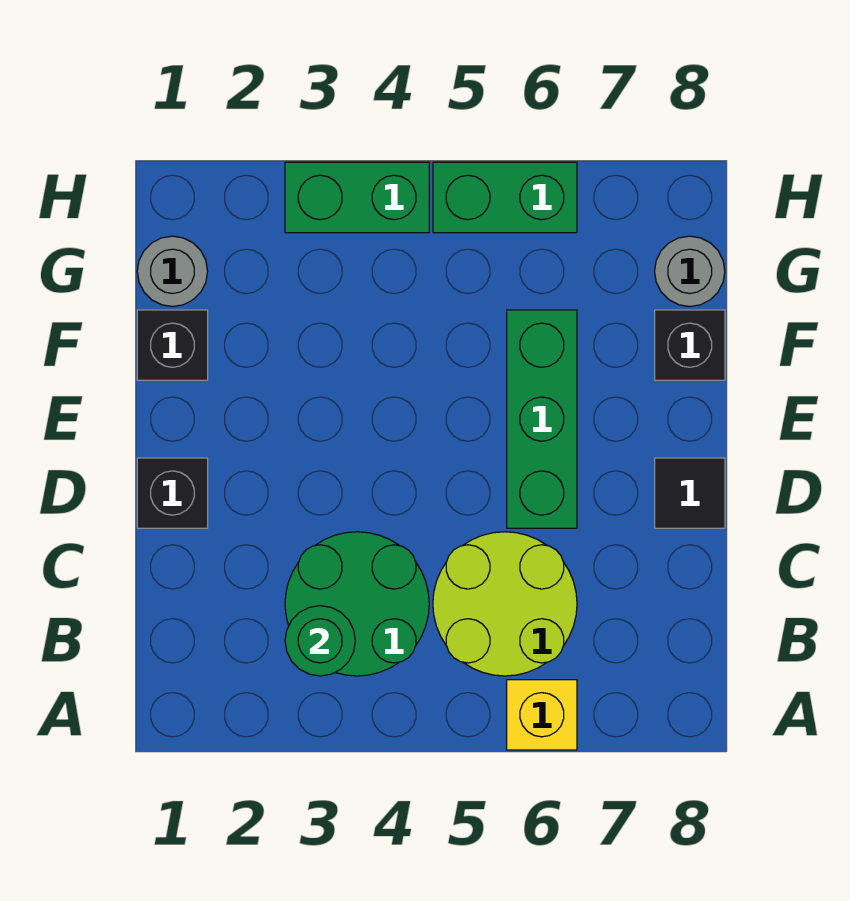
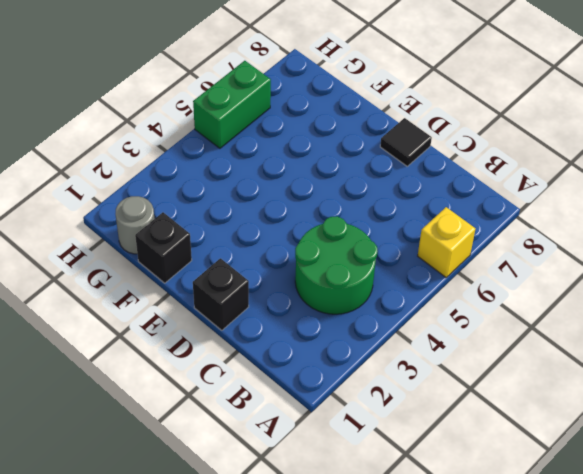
none -> lime 2x2 round brick [433,532,577,676]
none -> green 1x3 brick [507,310,577,528]
none -> black 1x1 brick [655,310,725,380]

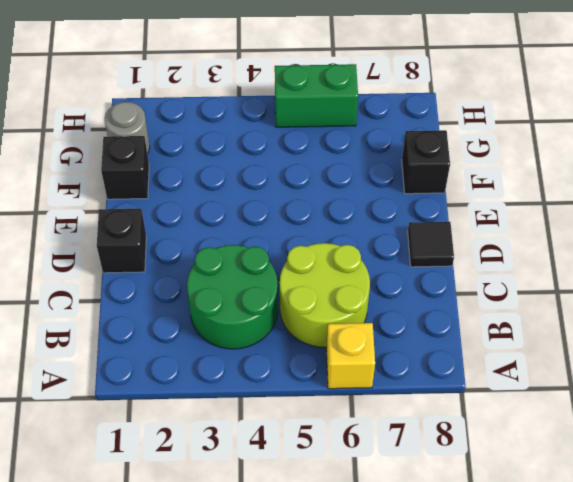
none -> green 1x3 brick [507,310,577,528]
none -> grey 1x1 round brick [655,236,725,307]
none -> green 1x2 brick [285,162,429,233]

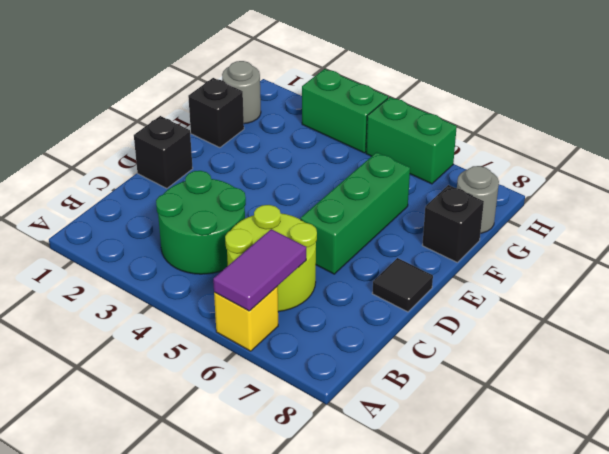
purple 1x2 tile [213,229,306,311] -> none
none -> green 1x1 round brick [285,606,355,676]

